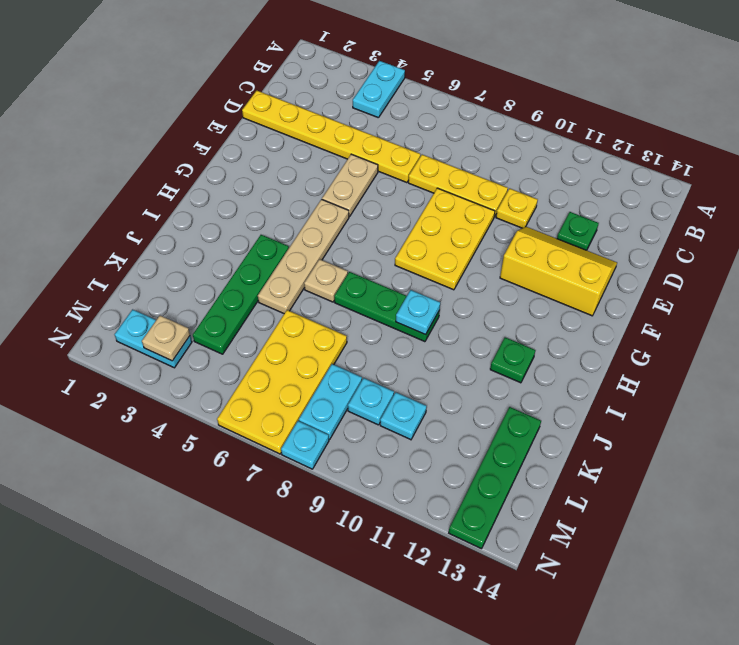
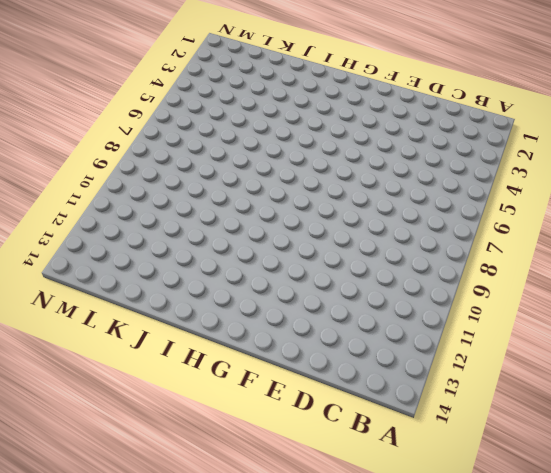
none -> cyan 1x2 plate [353,61,405,118]
none -> yellow 1x6 plate [242,91,420,183]
none -> yellow 1x3 plate [408,155,508,217]

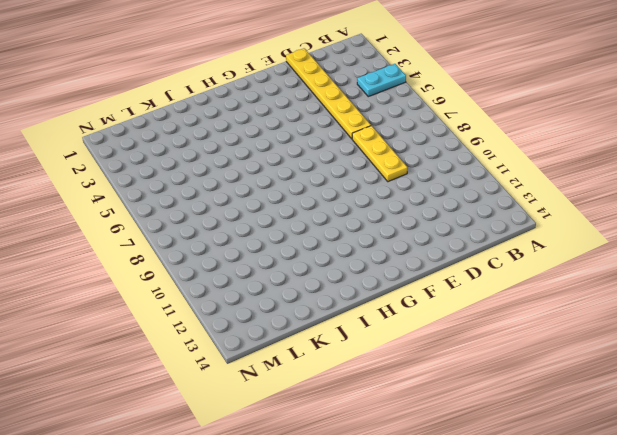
none -> yellow 1x1 plate [496,188,538,228]
none -> green 1x1 plate [557,212,599,250]
none -> tan 1x2 plate [322,154,378,217]

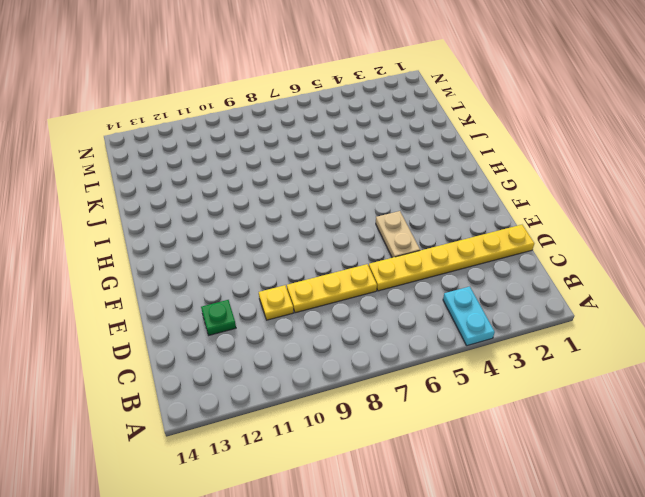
none -> yellow 2x3 plate [395,188,495,290]
none -> yellow 2x3 slope [500,227,617,316]
none -> tan 1x4 plate [258,199,349,313]

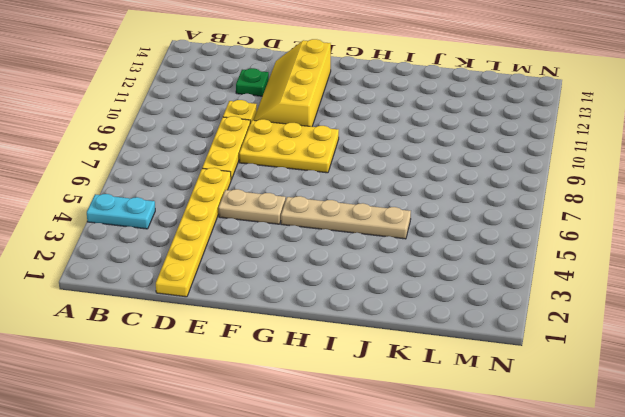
yellow 2x4 slope [254,39,331,127] -> yellow 2x3 slope [500,227,617,316]
none -> green 1x4 plate [193,235,289,354]
none -> tan 1x1 plate [304,259,348,302]
none -> green 1x3 plate [334,272,440,342]

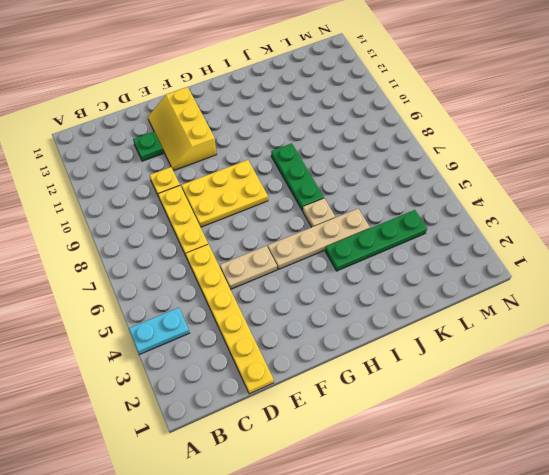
none -> green 1x1 plate [490,337,535,383]
none -> yellow 2x4 plate [217,310,347,454]
none -> green 1x4 plate [449,407,541,549]

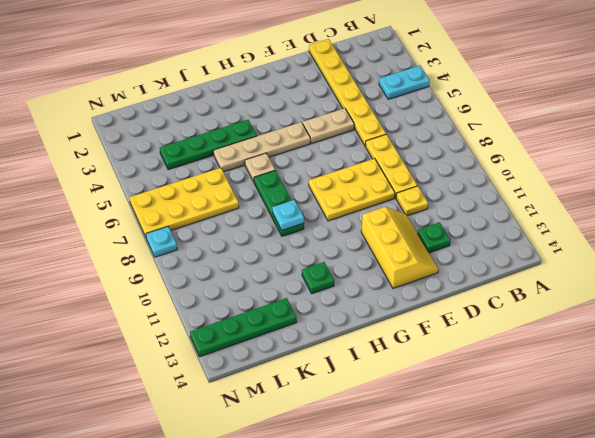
none -> cyan 1x2 plate [299,364,362,439]
none -> cyan 1x1 plate [348,378,394,425]
none -> cyan 1x1 plate [380,392,427,440]

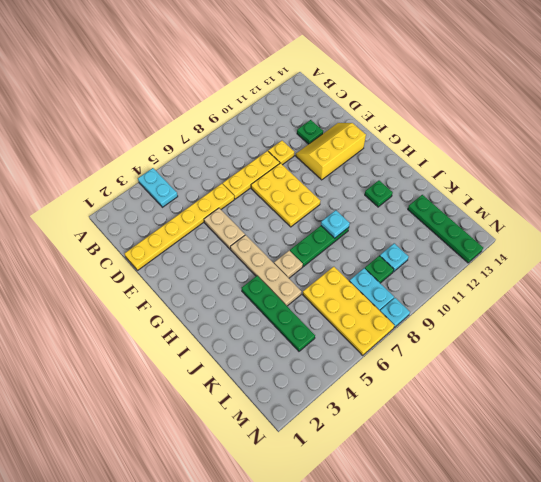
green 1x1 plate [365,256,394,283] -> cyan 1x1 plate [348,378,394,425]
none -> cyan 1x2 plate [115,309,192,368]
none -> tan 1x1 plate [142,316,190,361]

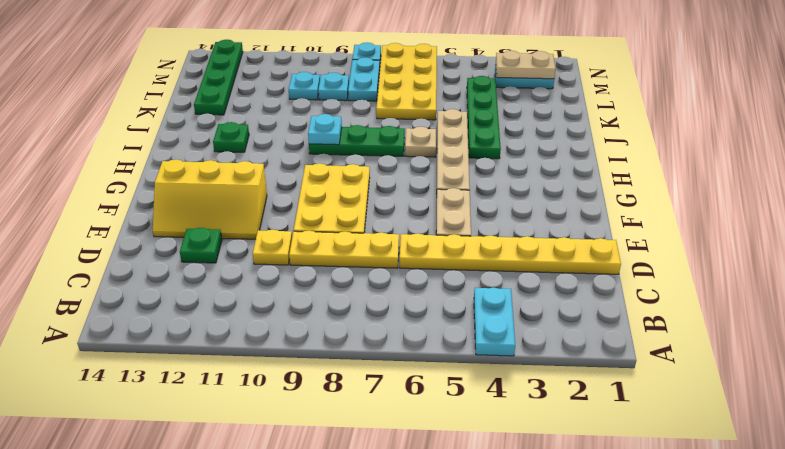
tan 1x2 plate [496,51,556,79] -> tan 1x1 plate [142,316,190,361]

